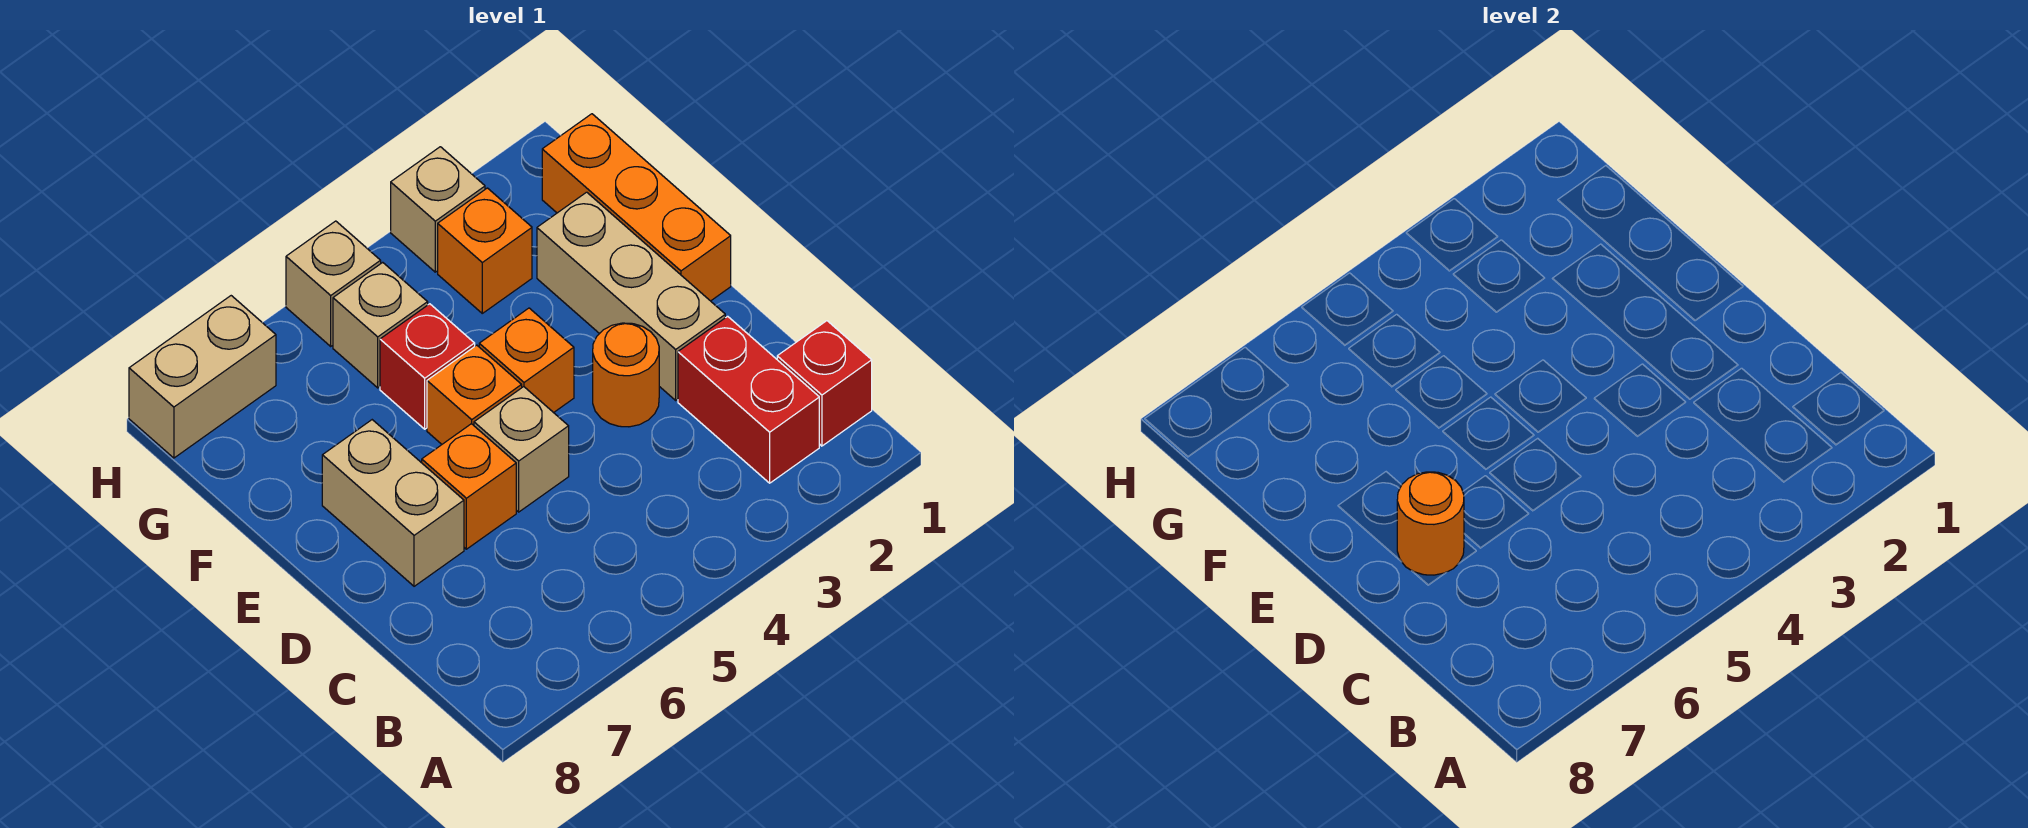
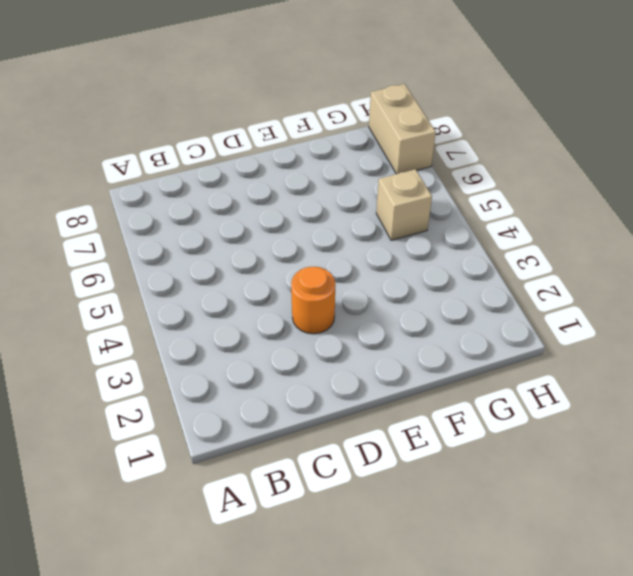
none -> red 1x1 brick [777,321,872,446]
none -> red 1x2 brick [678,316,819,483]
none -> tan 1x3 brick [537,192,725,400]

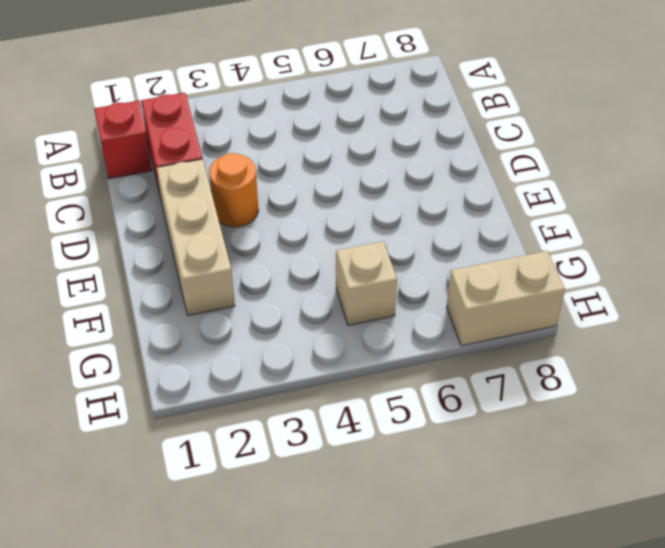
none -> tan 1x1 brick [474,387,569,512]
none -> orange 1x1 brick [422,424,516,549]
none -> tan 1x2 brick [322,420,464,586]

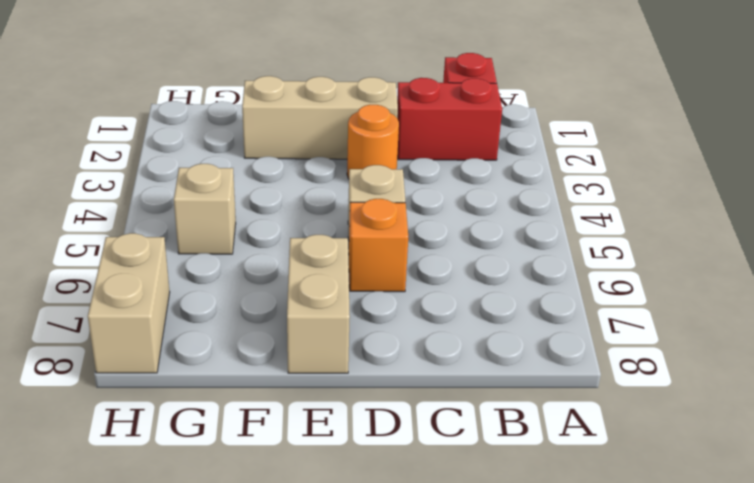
tan 1x2 brick [287,235,350,373] -> tan 1x2 brick turned to [322,420,464,586]
none -> orange 1x3 brick [542,114,731,301]
none -> orange 1x1 brick [479,308,574,413]
none -> orange 1x1 brick [427,345,522,444]

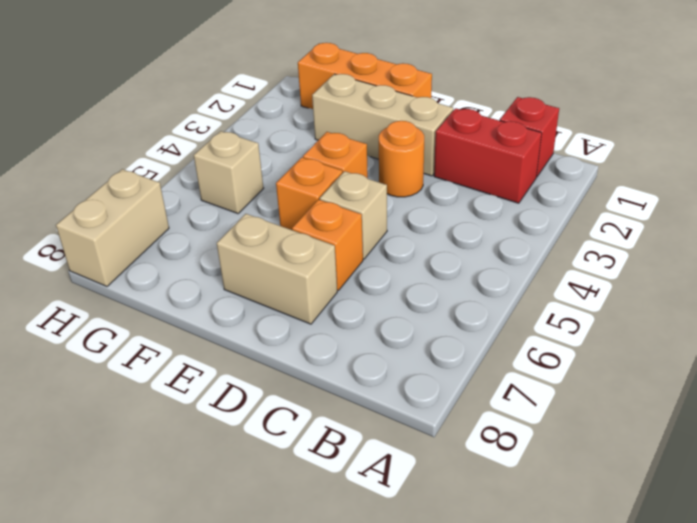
none -> red 1x1 brick [380,304,475,429]
none -> orange 1x1 brick [438,188,532,313]
none -> tan 1x1 brick [391,147,485,272]

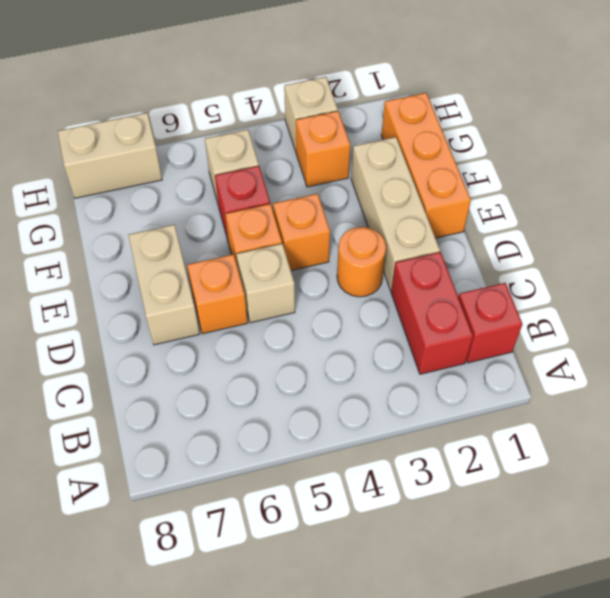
none -> tan 1x1 brick [286,221,381,346]
none -> orange 1x1 round brick [1397,472,1464,575]

